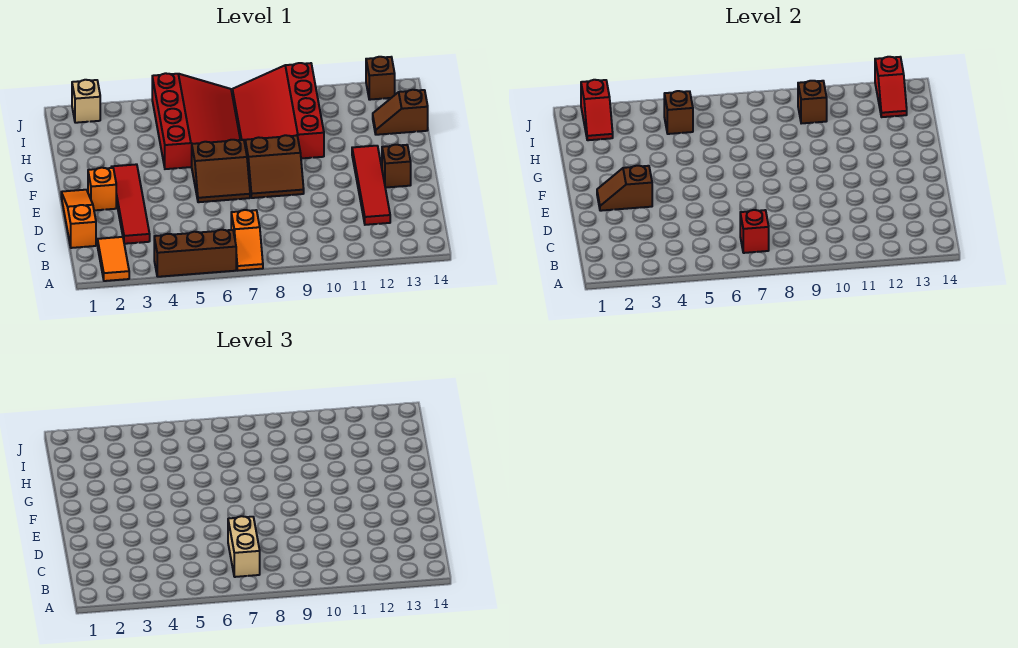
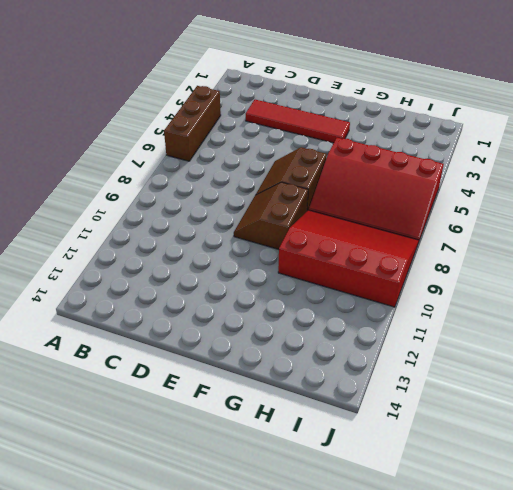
none -> orange 1x2 tile [98,237,129,281]
none -> orange 1x2 slope [231,210,263,270]
none -> orange 1x3 slope [61,190,96,248]

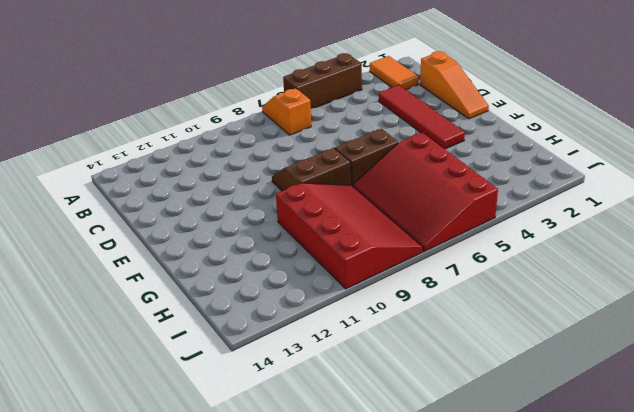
none -> red 1x4 tile [352,146,390,225]
none -> orange 1x1 brick [88,168,116,210]
none -> brown 1x1 brick [382,145,411,188]

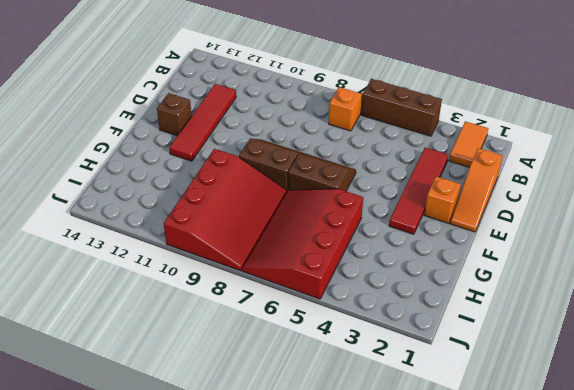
none -> brown 1x2 slope [373,90,428,135]
none -> tan 1x1 brick [72,80,100,123]
none -> brown 1x1 brick [366,57,395,100]

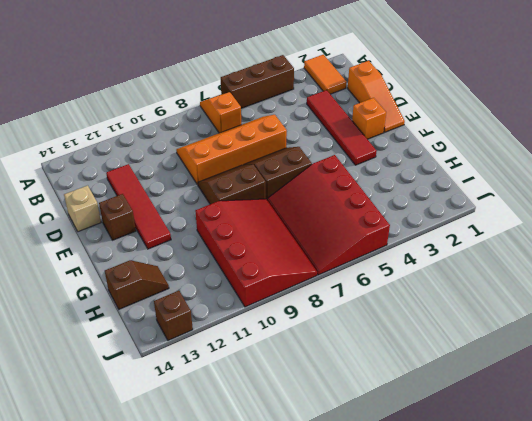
orange 2x4 slope [176,115,287,185] -> none
tan 1x1 brick [64,185,101,232] -> tan 1x1 brick moved to [72,80,100,123]
none -> red 1x1 brick [740,210,769,253]
none -> brown 1x2 slope [597,166,652,211]
none -> red 1x2 slope [581,80,613,140]

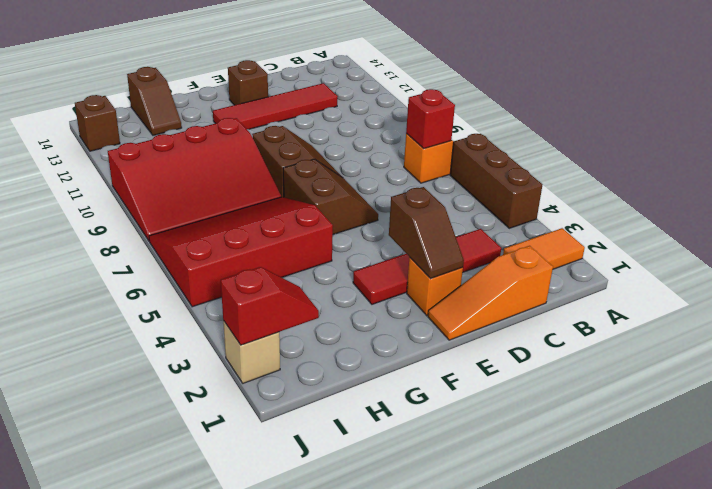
none -> brown 1x1 brick [664,91,693,134]
none -> brown 1x1 brick [798,81,827,124]
none -> red 1x2 slope [875,57,907,117]

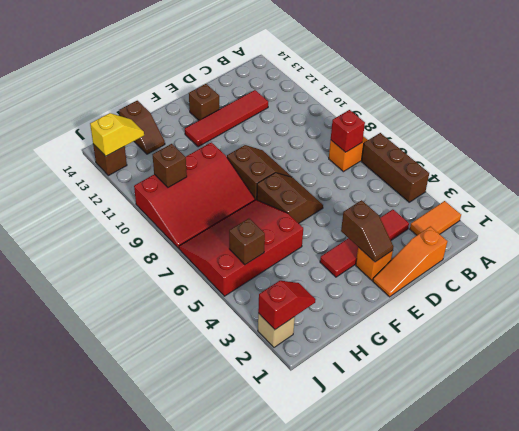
yellow 1x2 slope [90,113,144,156] -> red 1x2 slope [875,57,907,117]
none -> tan 1x2 brick [228,516,260,577]

